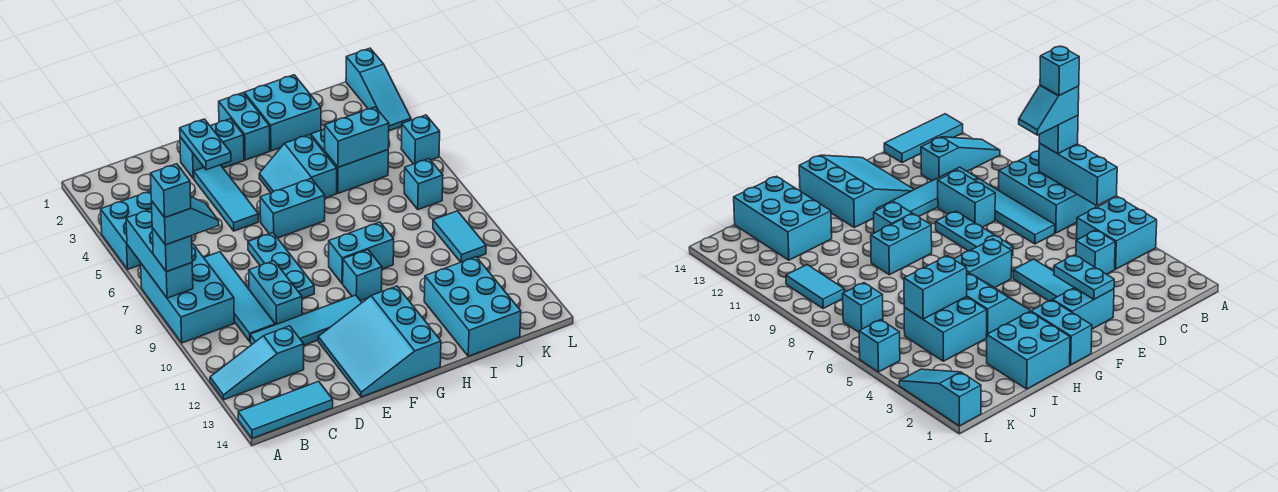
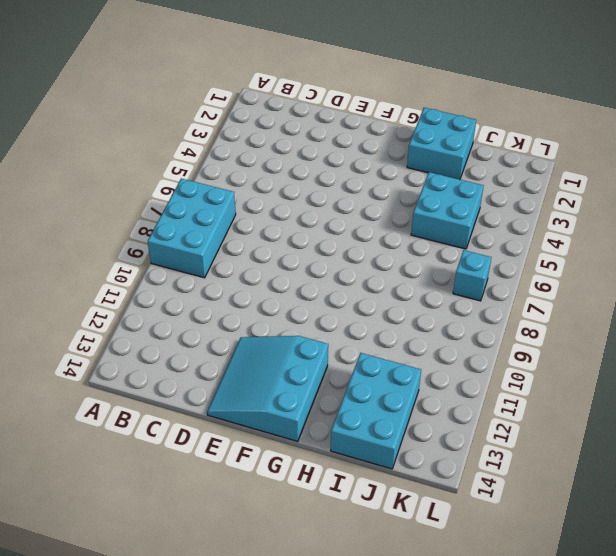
none -> cyan 2x2 brick [101,191,152,269]
none -> cyan 1x3 slope [210,326,304,400]
none -> cyan 1x3 tile [238,381,333,438]
none -> cyan 1x1 brick [1076,230,1115,274]

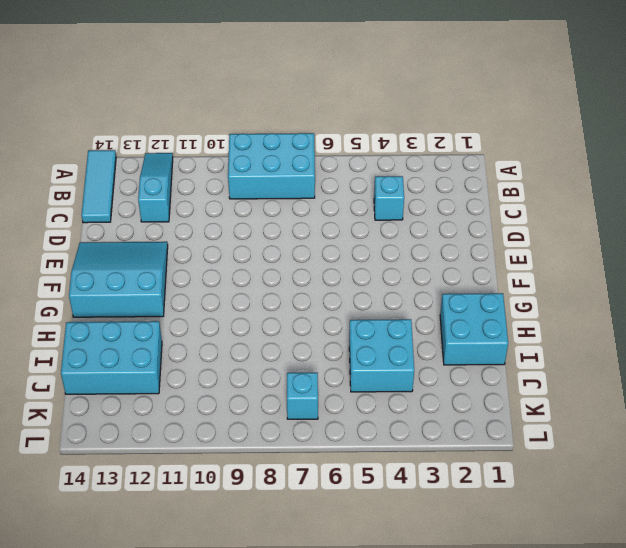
none -> cyan 2x2 brick [101,191,152,269]
none -> cyan 1x4 tile [204,252,275,341]
none -> cyan 1x4 tile [250,295,362,345]
none -> cyan 1x2 brick [249,261,302,325]

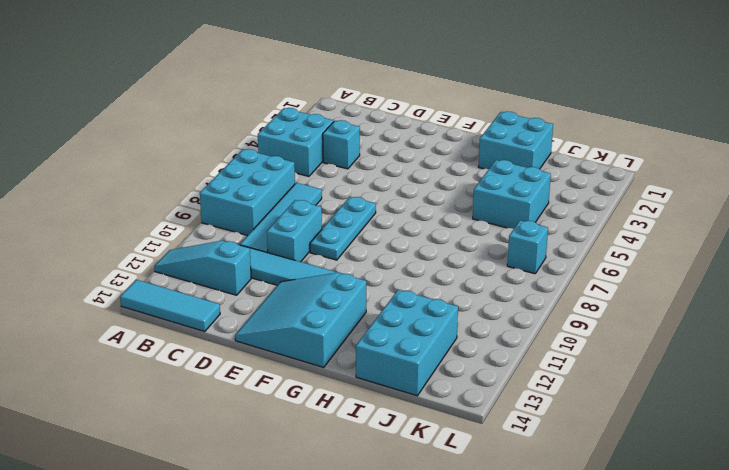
none -> cyan 1x2 brick [180,119,244,179]
none -> cyan 1x3 tile [194,165,259,231]
none -> cyan 1x2 brick [260,179,325,238]
none -> cyan 1x2 brick [219,93,270,160]

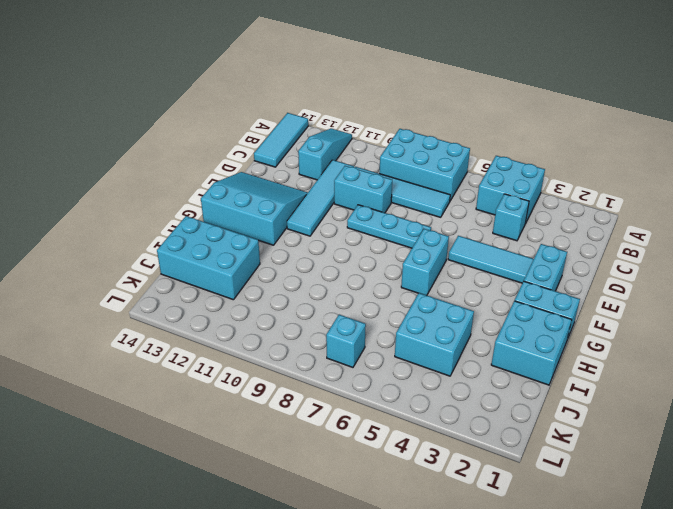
none -> cyan 2x2 slope [259,135,337,198]
none -> cyan 1x2 brick [329,222,394,284]
none -> cyan 1x1 brick [343,250,382,301]
none -> cyan 1x2 tile [433,211,486,262]

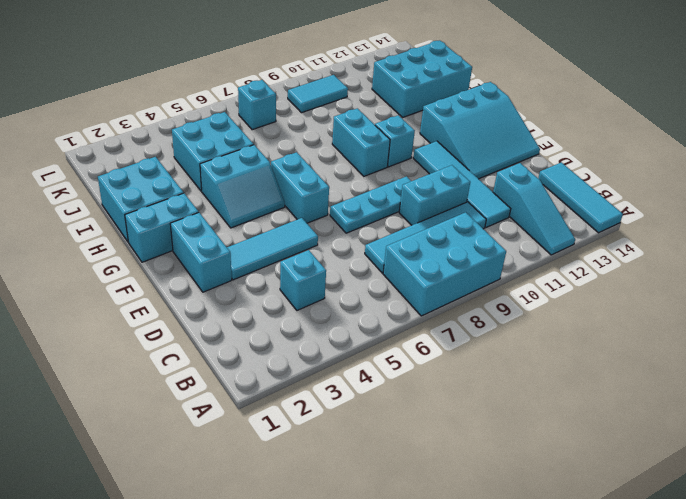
none -> cyan 2x2 brick [101,191,152,269]
none -> cyan 1x3 slope [346,48,411,131]
none -> cyan 1x1 brick [401,115,440,164]
none -> cyan 1x3 brick [126,209,193,298]

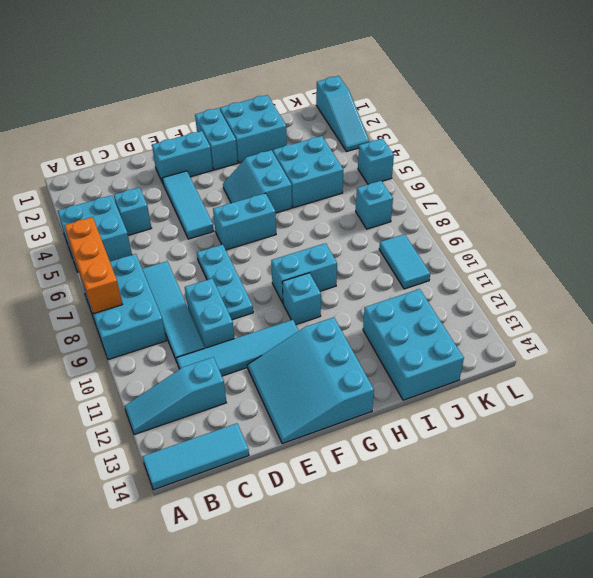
orange 1x3 brick [64,217,123,314] -> cyan 1x3 brick [126,209,193,298]
none -> cyan 1x2 plate [180,119,231,170]
none -> cyan 1x2 brick [325,107,389,167]
none -> cyan 1x1 brick [152,228,192,272]
none -> cyan 1x2 slope [151,197,219,245]

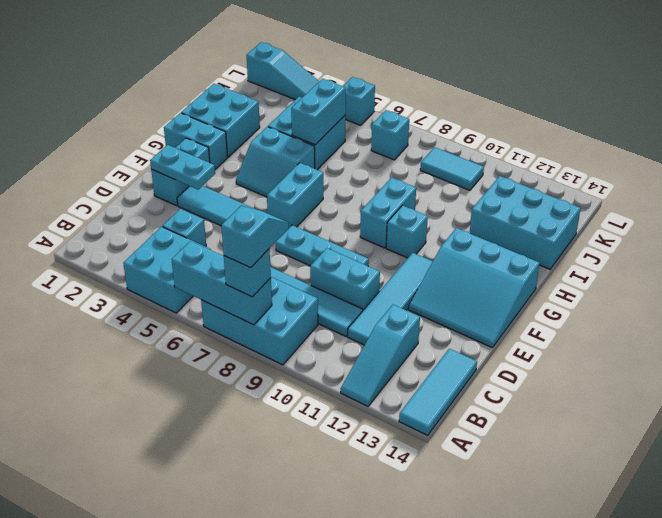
none -> cyan 1x1 brick [150,164,191,217]

